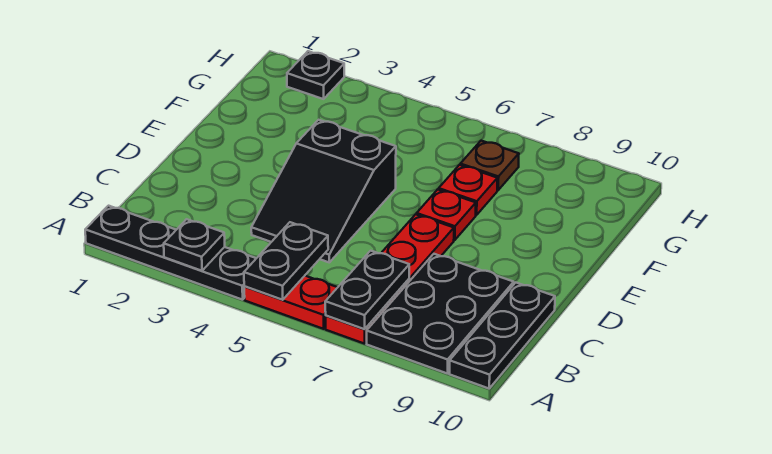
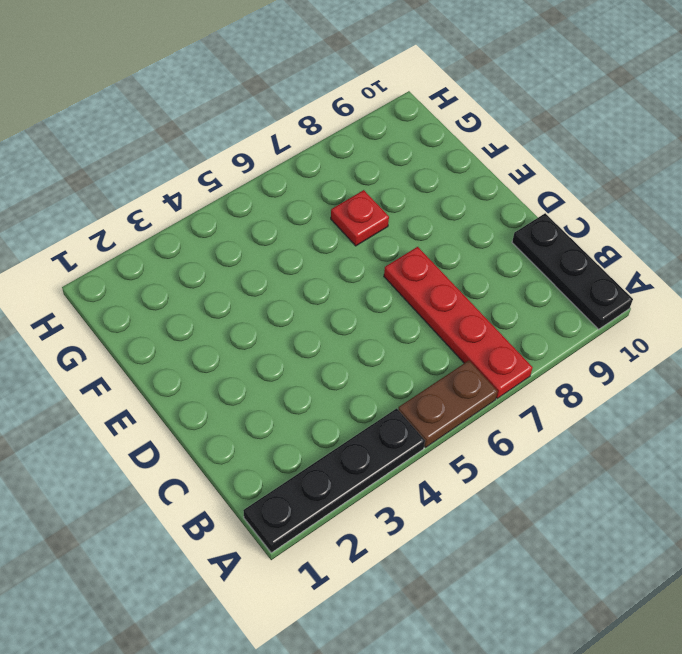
brown 1x2 plate [398,361,498,448] -> red 1x2 plate [244,276,338,329]
none -> black 2x3 plate [367,254,514,373]
none -> black 2x3 slope [251,120,396,262]
none -> red 1x1 plate [417,189,476,240]

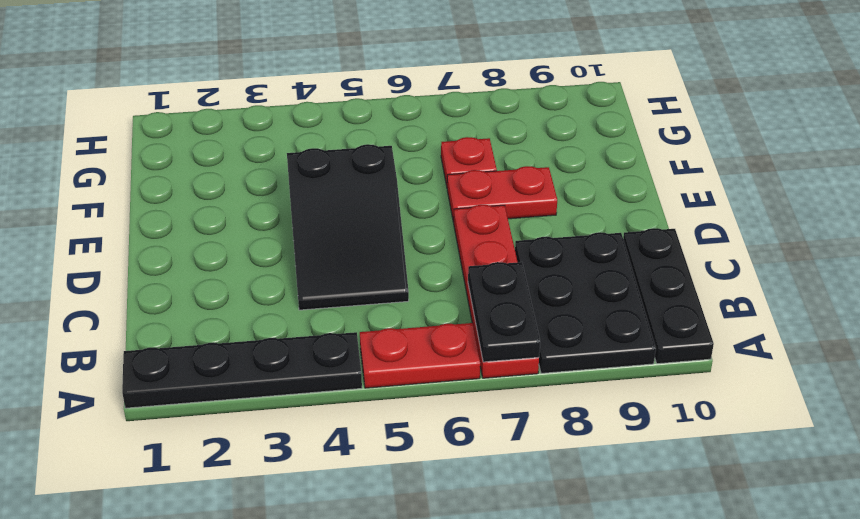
red 1x2 plate [447,166,557,223] -> red 1x1 plate [417,189,476,240]
none -> brown 1x1 plate [460,141,519,190]
none -> black 1x1 plate [287,51,344,99]
none -> black 1x1 plate [164,219,225,271]

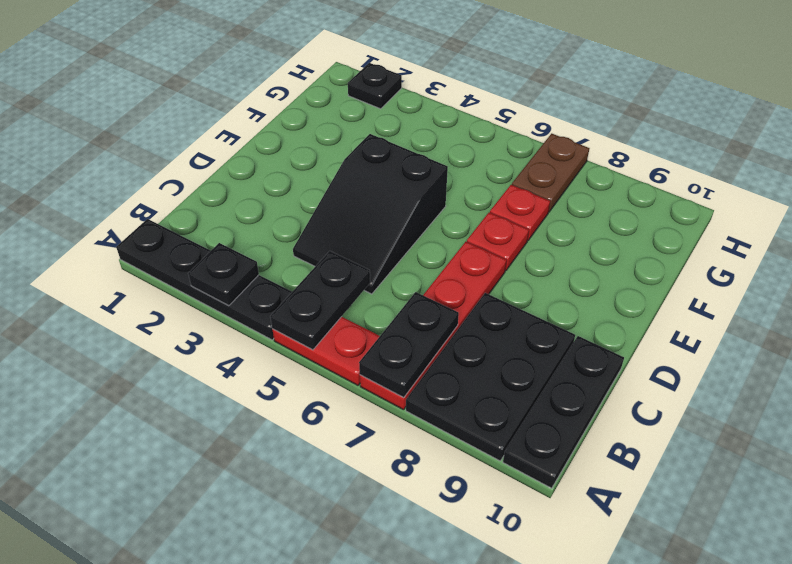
brown 1x2 plate [512,134,589,212] -> brown 1x1 plate [460,141,519,190]

